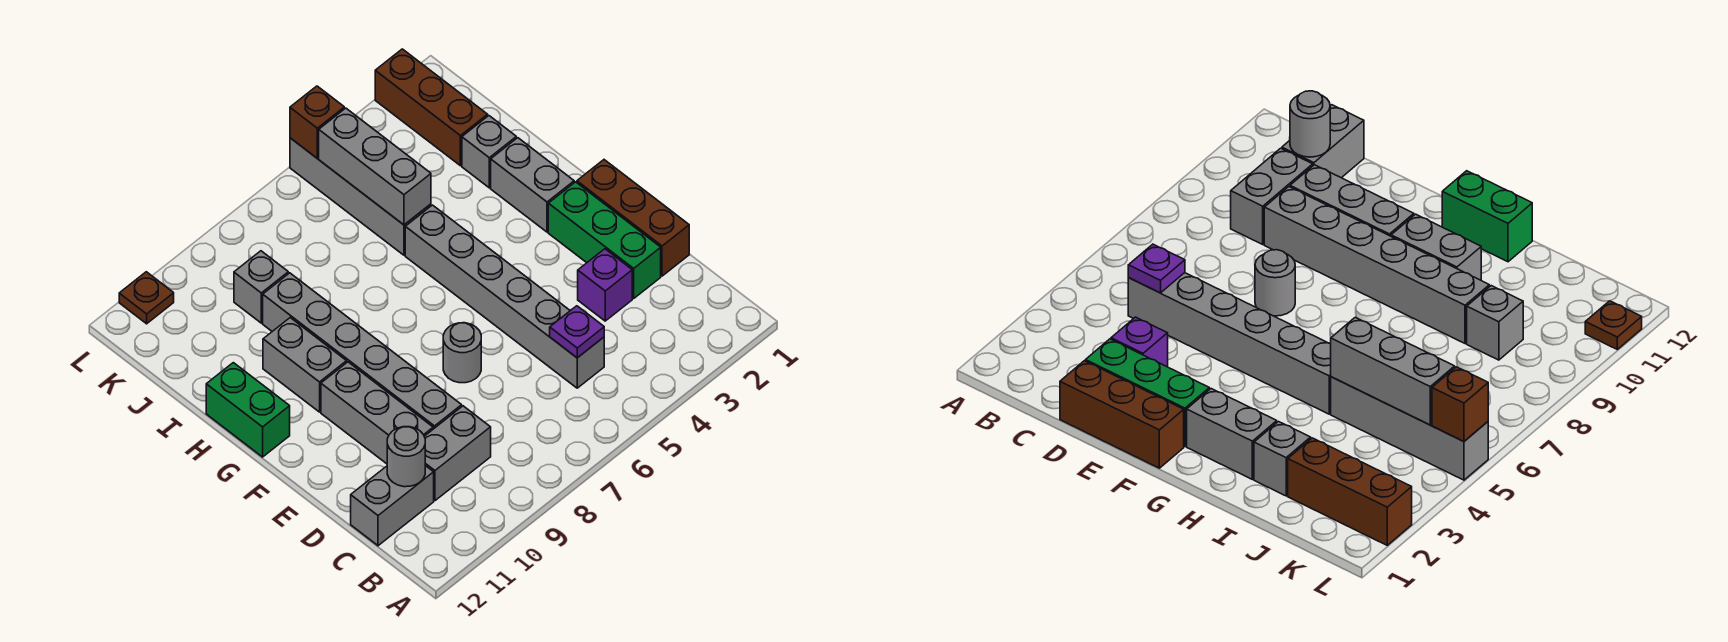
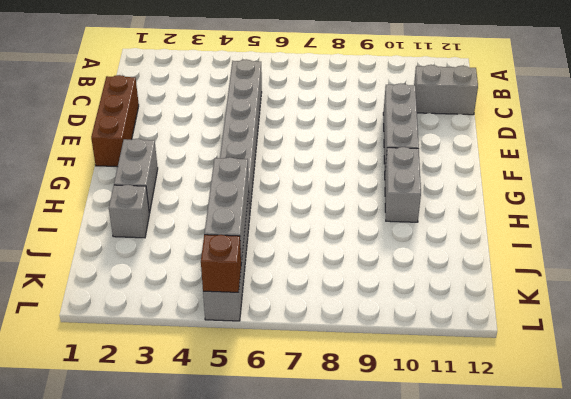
none -> grey 1x2 brick [424,406,491,501]
none -> green 1x3 brick [548,182,661,298]
none -> purple 1x1 brick [578,249,632,321]

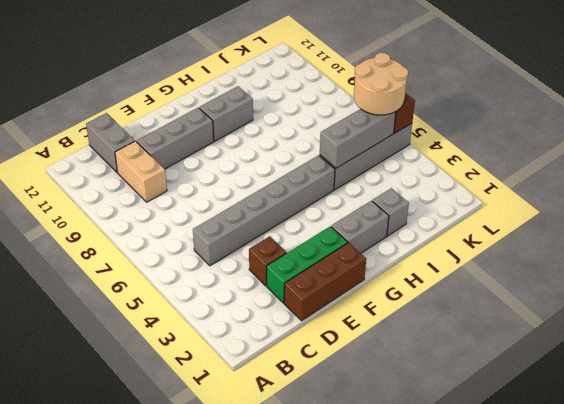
tan 1x2 brick [115,141,167,202] -> grey 1x2 brick [424,406,491,501]
brown 1x1 brick [249,236,287,286] -> purple 1x1 brick [578,249,632,321]
tan 2x2 round brick [354,53,408,115] -> none
none -> grey 1x6 brick [263,273,462,429]
none -> grey 1x1 round brick [443,323,481,383]
none -> green 1x2 brick [206,363,290,457]

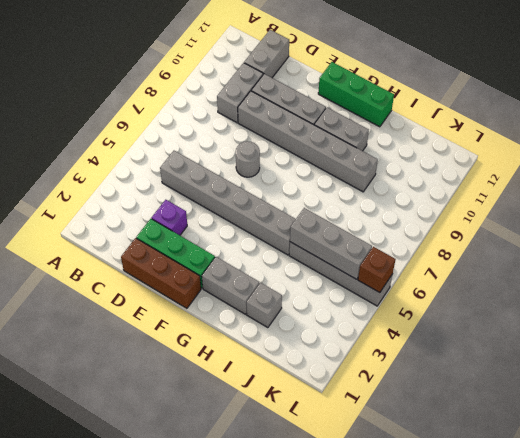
green 1x3 brick [318,62,394,127] -> green 1x2 brick [206,363,290,457]
none -> brown 1x3 brick [375,49,488,166]
none -> grey 1x1 brick [234,251,288,323]
none -> brown 1x1 plate [119,272,174,324]

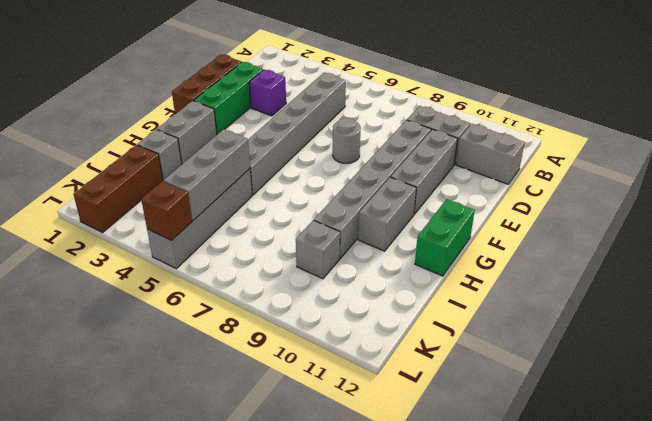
none -> brown 1x1 plate [119,272,174,324]
none -> purple 1x1 plate [550,306,604,358]
none -> grey 1x1 round brick [387,427,425,487]

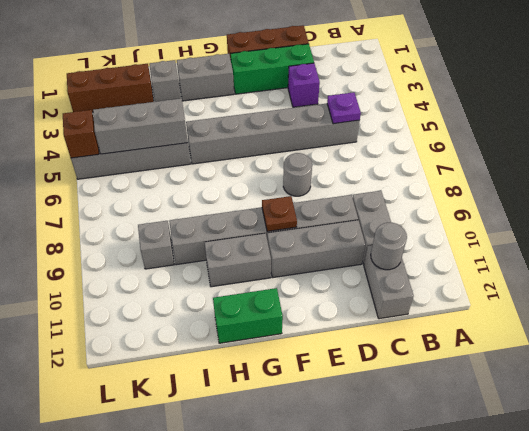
brown 1x1 plate [262,196,297,232] -> brown 1x1 plate moved to [119,272,174,324]

